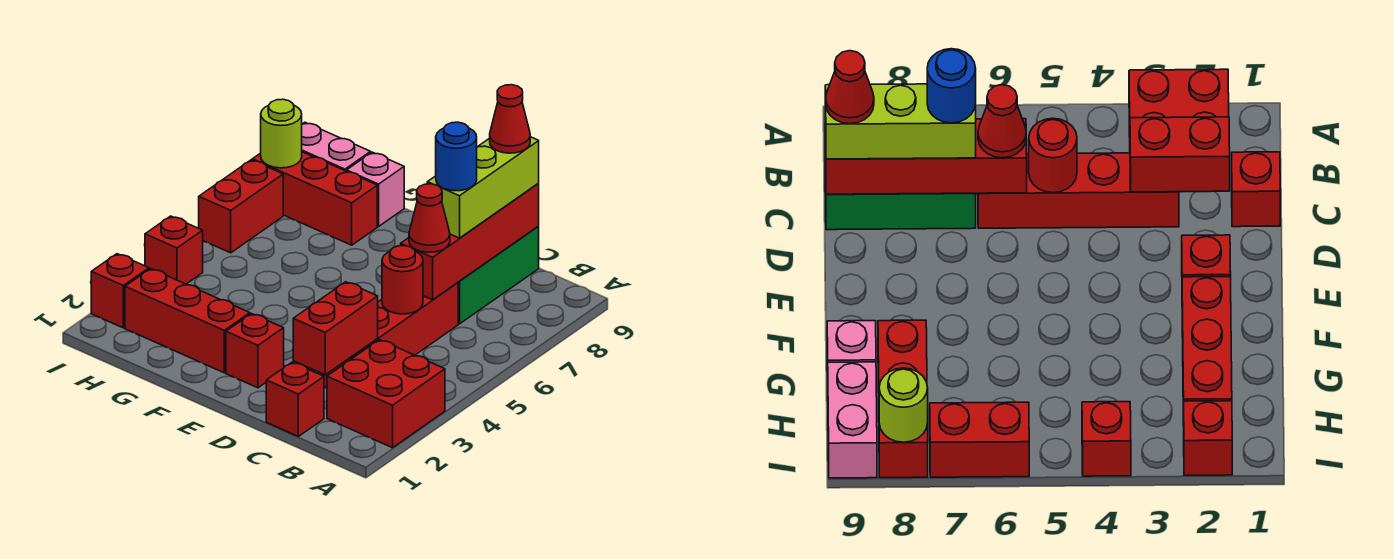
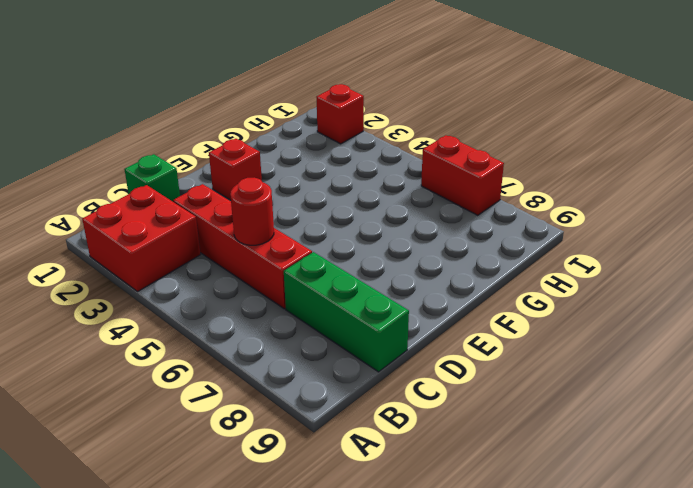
green 1x1 brick [124,154,180,202] -> red 1x1 brick [266,362,324,436]
none -> red 1x3 brick [125,269,250,373]
none -> red 1x3 brick [252,152,377,245]
none -> pink 1x1 brick [347,152,404,226]

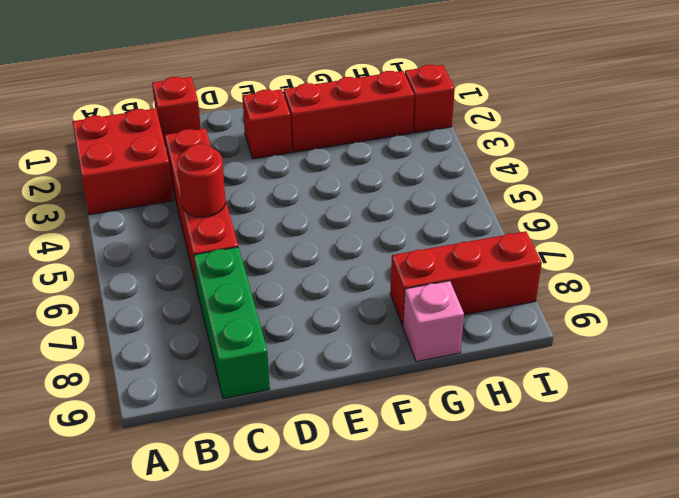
none -> pink 1x2 brick [302,122,371,171]
none -> red 1x1 brick [145,216,203,284]
none -> red 1x2 brick [199,160,283,253]

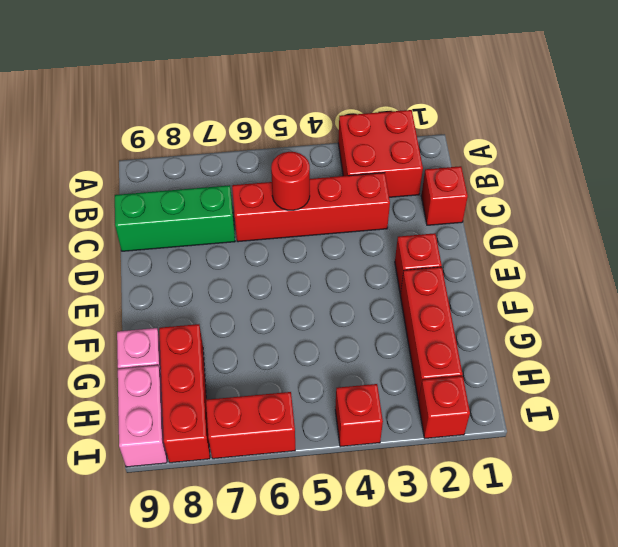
none -> red 1x2 brick [293,282,378,375]
none -> red 1x4 brick [401,184,539,300]
none -> lime 1x1 round brick [261,99,302,168]

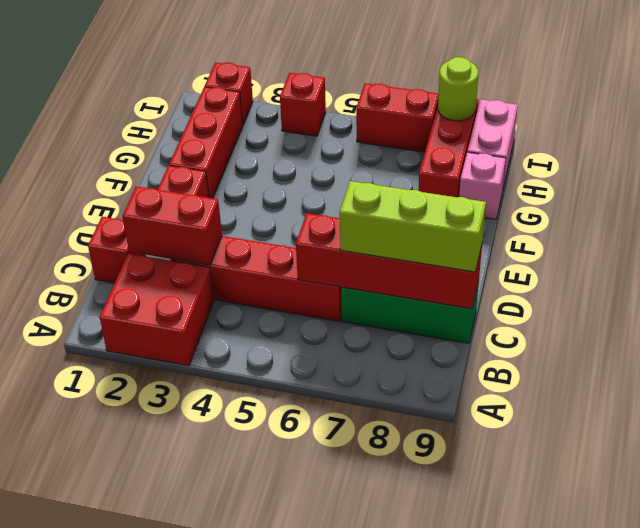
none -> red 1x1 round brick [382,246,423,314]
none -> red 1x1 cone [409,184,450,252]
none -> blue 1x1 round brick [436,122,477,191]

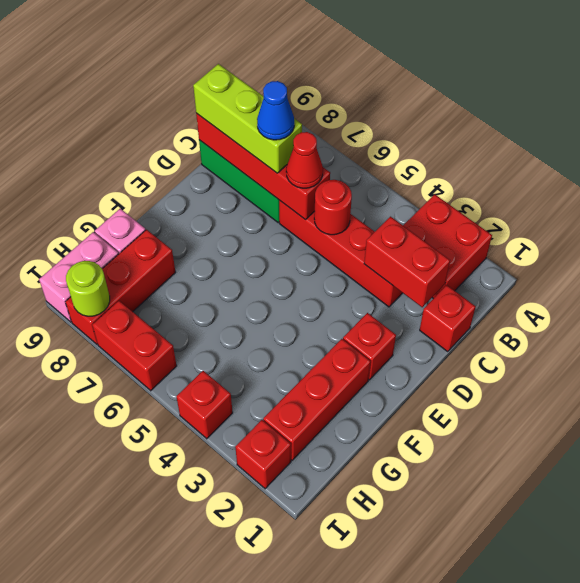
blue 1x1 cone [257,81,294,140] -> blue 1x1 round brick [436,122,477,191]
none -> red 1x1 cone [490,85,530,153]

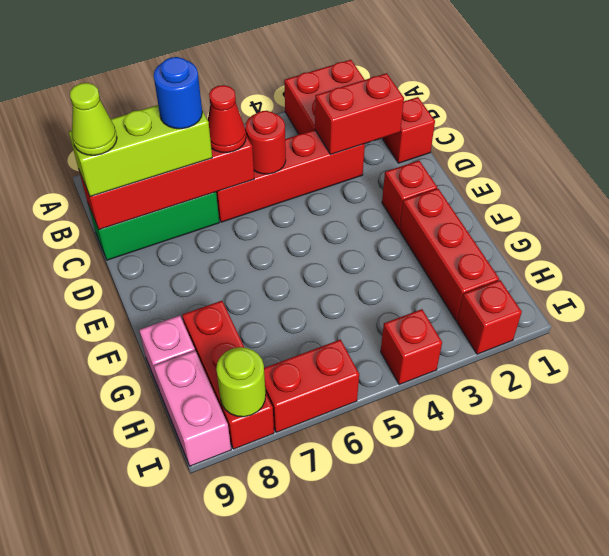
lime 1x1 cone [70,83,117,155] -> red 1x1 cone [490,85,530,153]

